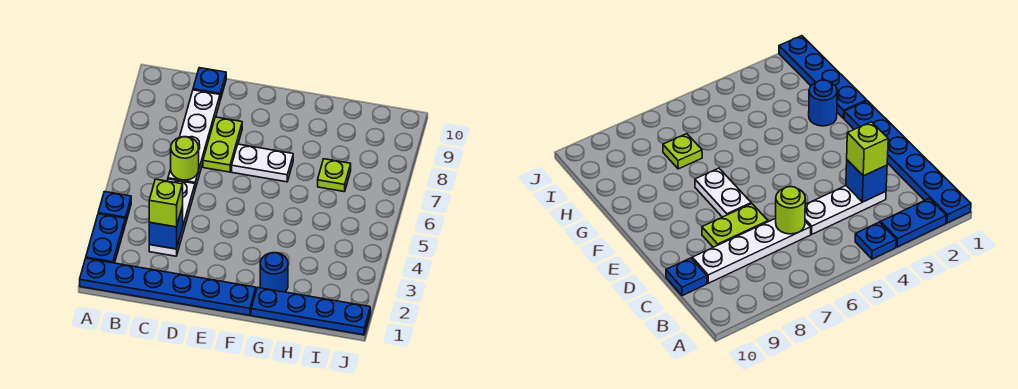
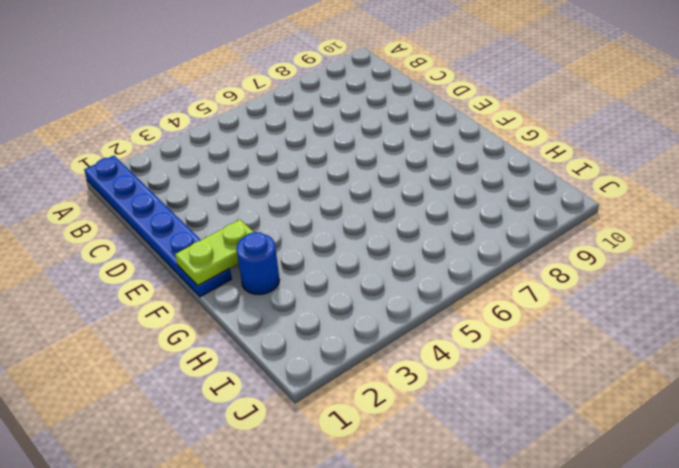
lime 1x2 plate [175,220,253,286] -> lime 1x2 plate moved to [203,117,242,172]
none -> blue 1x2 plate [86,214,125,263]
none -> blue 1x1 plate [98,192,131,224]
none -> white 1x3 plate [149,179,195,256]

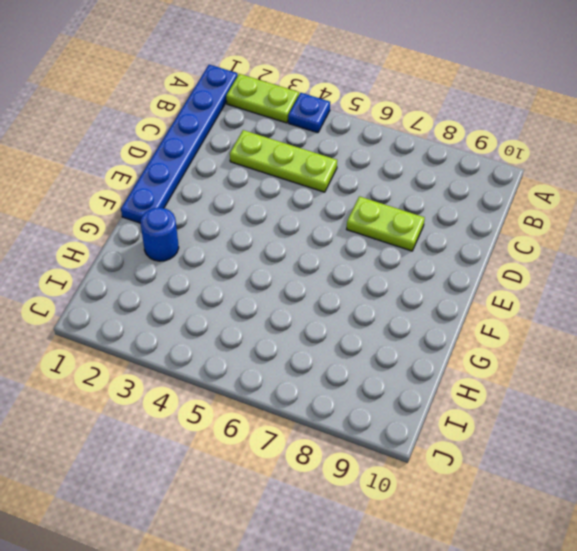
lime 1x2 plate [226,74,299,123] -> blue 1x2 plate [86,214,125,263]
lime 1x3 plate [230,130,337,192] -> white 1x3 plate [149,179,195,256]
none -> white 1x4 plate [168,90,220,189]
none -> blue 1x1 plate [193,68,226,100]
none -> white 1x2 plate [232,144,293,182]

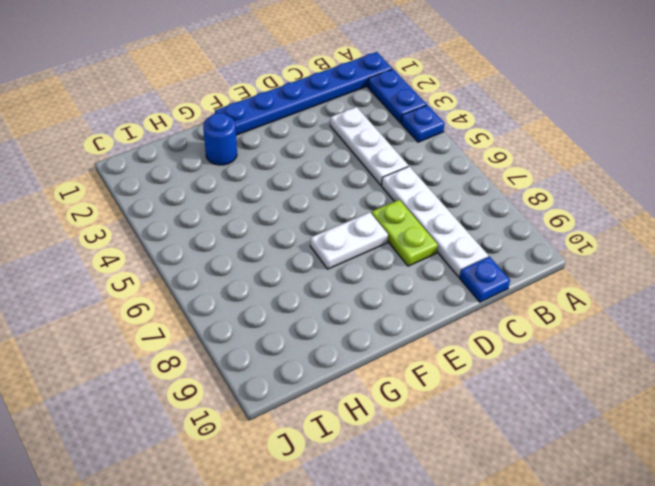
none -> blue 1x4 plate [251,288,370,335]
none -> lime 1x1 plate [318,159,351,192]
none -> blue 1x1 brick [149,206,183,249]

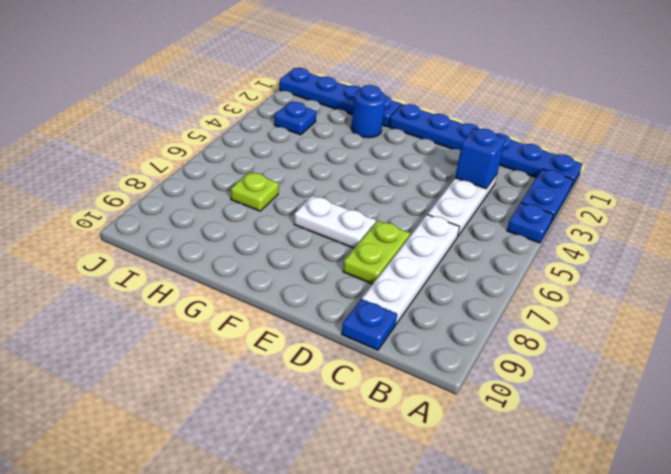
blue 1x1 plate [274,102,317,135] -> none
none -> lime 1x1 round brick [171,137,199,180]
none -> lime 1x1 brick [149,179,183,227]

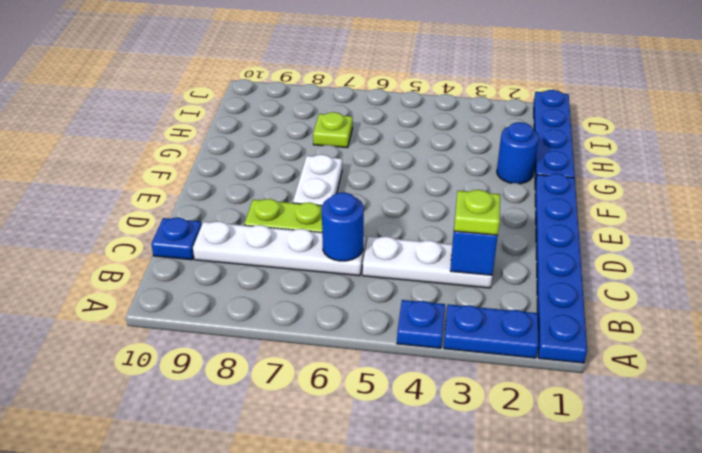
lime 1x1 plate [454,190,500,235] -> lime 1x1 brick [149,179,183,227]
blue 1x1 round brick [322,192,364,261] -> lime 1x1 round brick [171,137,199,180]

